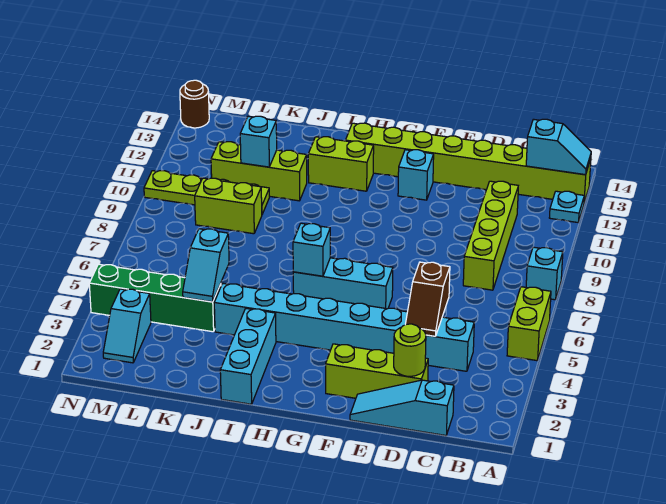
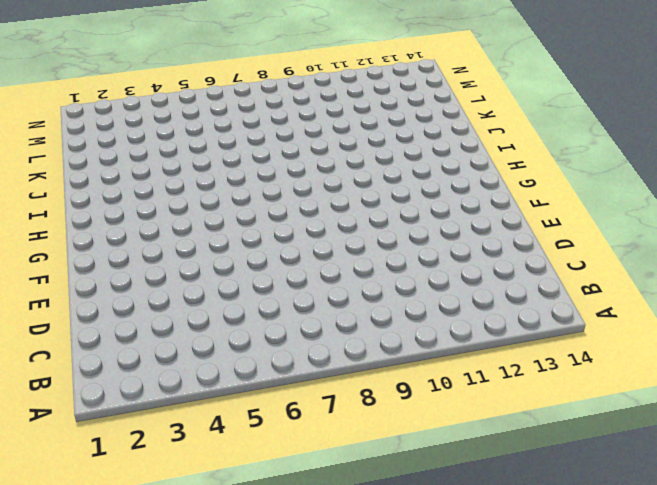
none -> lime 1x2 brick [507,287,551,361]
none -> cyan 1x1 brick [526,247,563,300]
none -> cyan 1x1 plate [549,191,584,222]

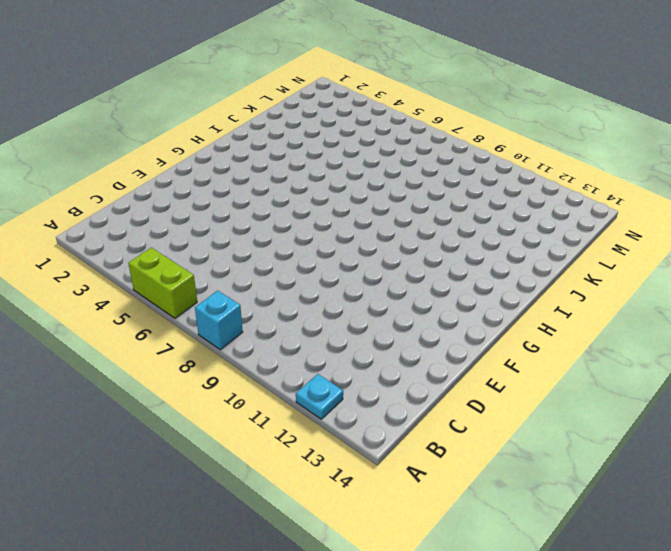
none -> lime 1x8 brick [345,123,591,203]
none -> cyan 1x3 slope [350,380,454,435]
none -> cyan 1x8 brick [214,283,474,371]

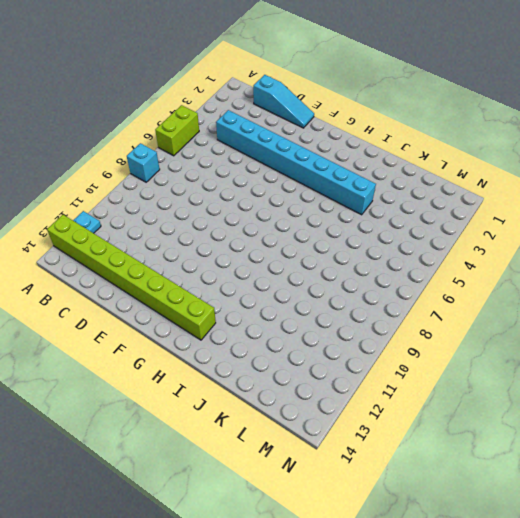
none -> lime 1x4 brick [463,181,518,290]
none -> lime 1x3 brick [326,344,428,398]
none -> cyan 1x3 brick [293,258,393,309]

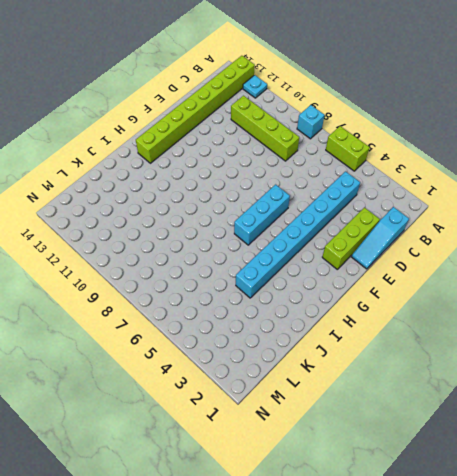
none -> cyan 1x1 brick [398,150,434,200]
none -> lime 1x2 brick [308,137,374,191]
none -> cyan 1x3 brick [220,309,276,404]

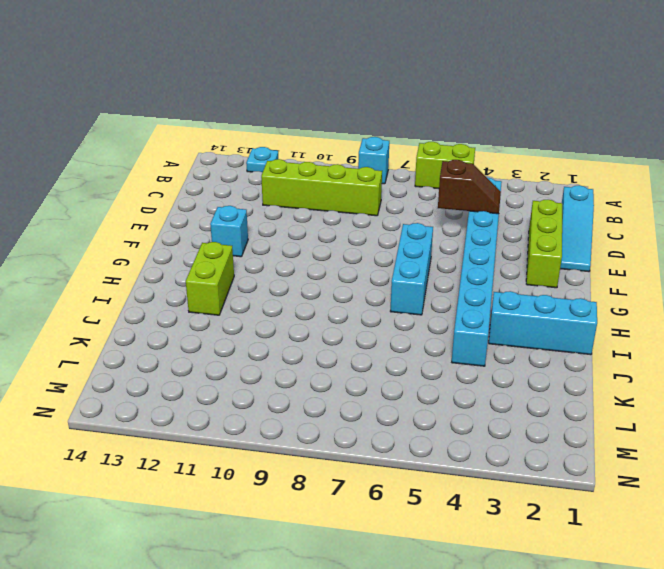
none -> lime 1x8 brick [345,123,591,203]
none -> lime 1x3 brick [211,142,307,201]
none -> green 1x4 brick [89,264,221,332]

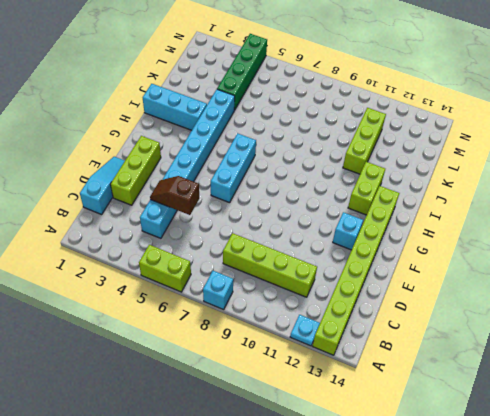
none -> lime 1x2 brick [195,178,262,234]
none -> lime 1x4 plate [144,171,269,214]
none -> cyan 1x2 slope [103,289,151,363]

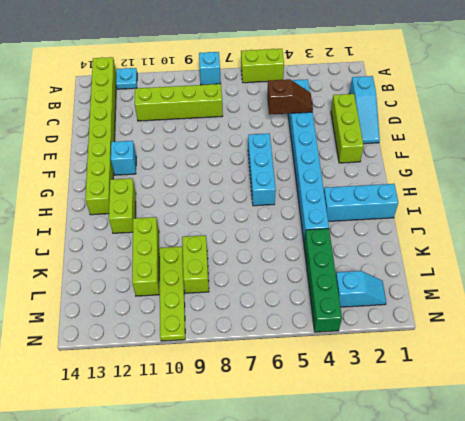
none -> brown 1x1 round brick [180,80,209,128]
none -> cyan 1x2 slope [526,119,591,175]
none -> lime 1x1 round brick [394,324,426,376]

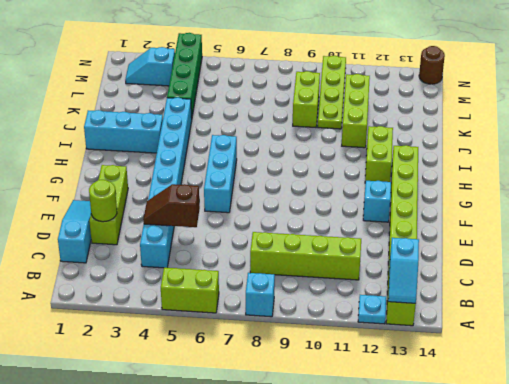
none -> cyan 1x1 brick [293,223,330,276]
none -> cyan 1x2 slope [183,229,229,302]
none -> cyan 1x1 brick [240,116,277,167]

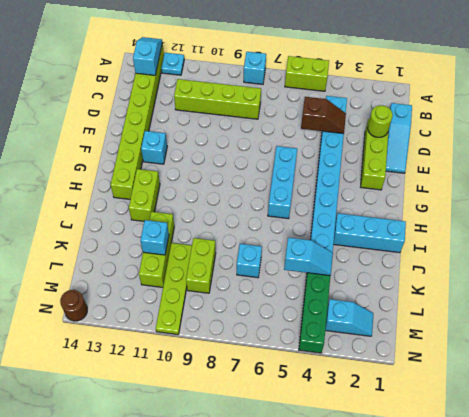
cyan 1x1 brick [237,244,262,278] -> cyan 1x1 brick moved to [293,223,330,276]

